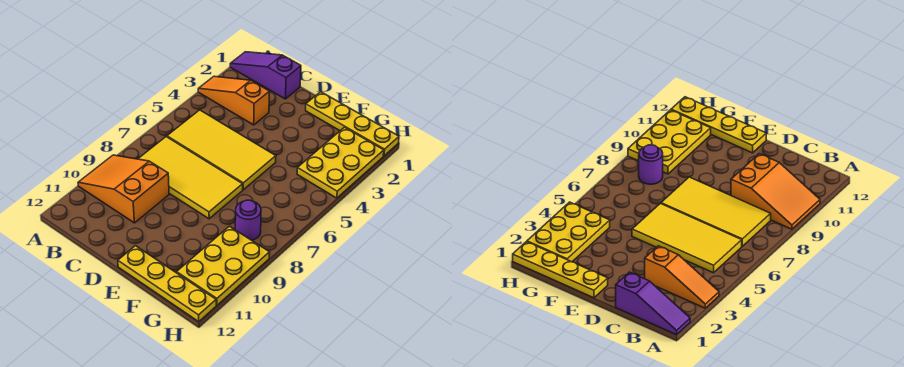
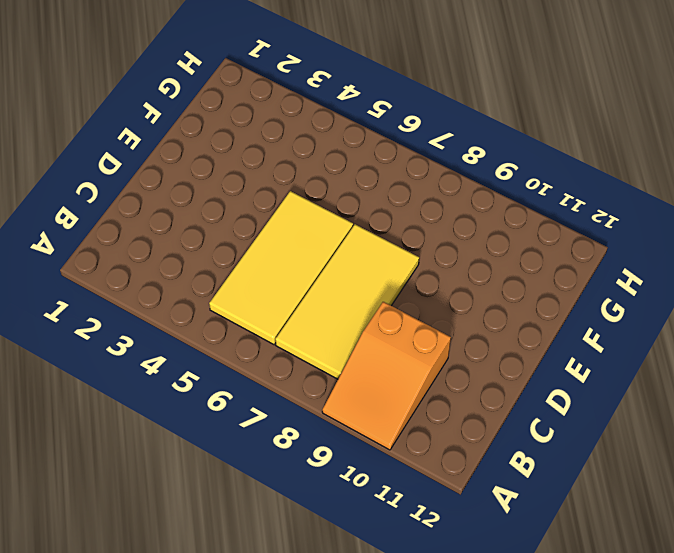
none -> purple 1x3 slope [230,52,301,99]
none -> orange 1x3 slope [198,76,270,125]

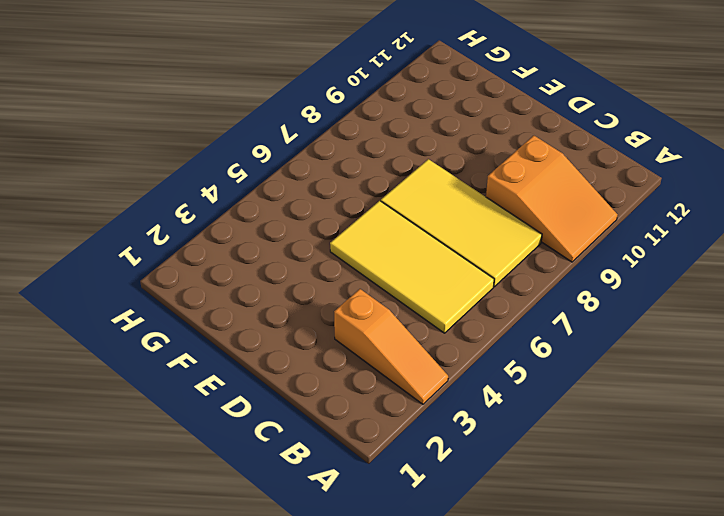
none -> purple 1x3 slope [230,52,301,99]
none -> yellow 1x4 plate [306,92,399,156]

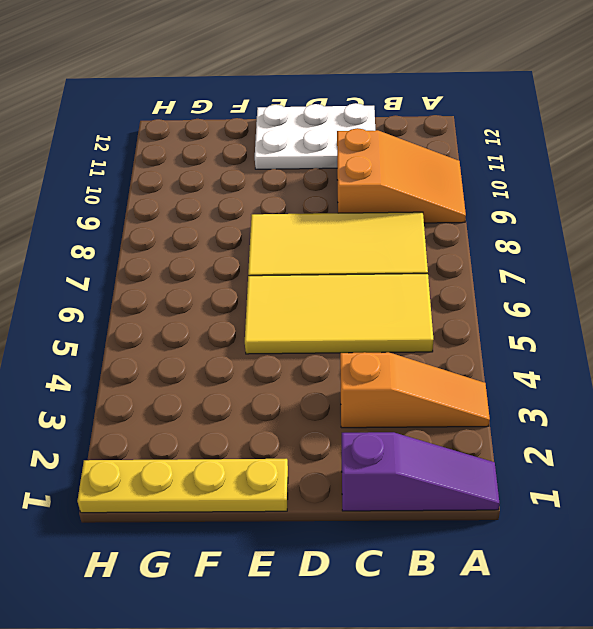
white 2x3 plate [255,103,375,169] -> yellow 1x4 plate [118,246,216,321]
none -> yellow 2x3 plate [297,127,384,198]
none -> purple 1x1 round brick [235,200,261,240]

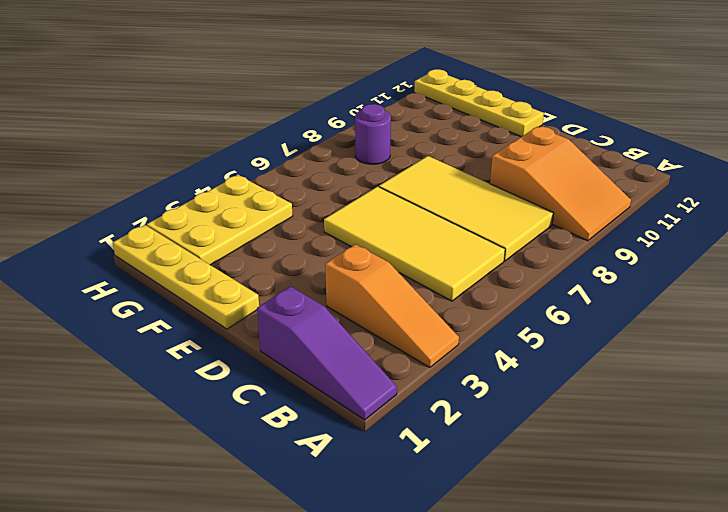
none -> yellow 2x3 plate [177,226,270,305]

